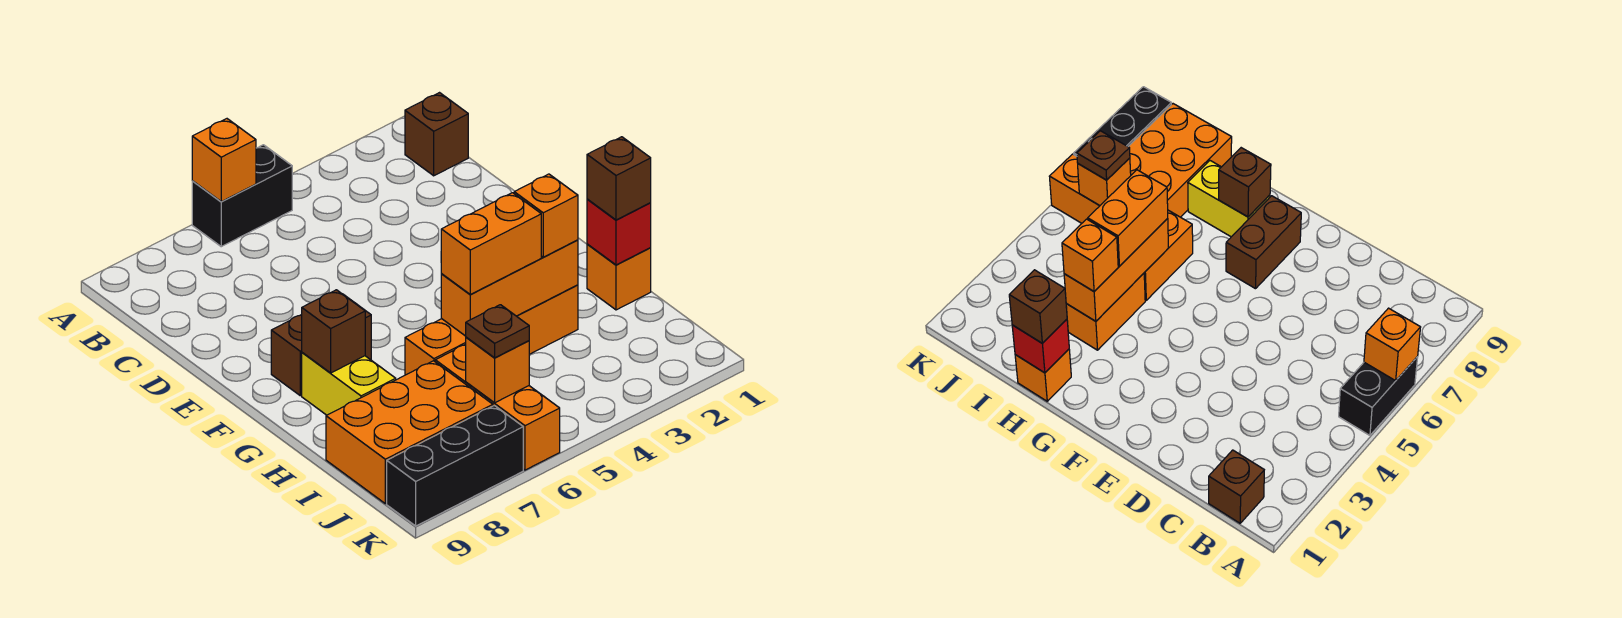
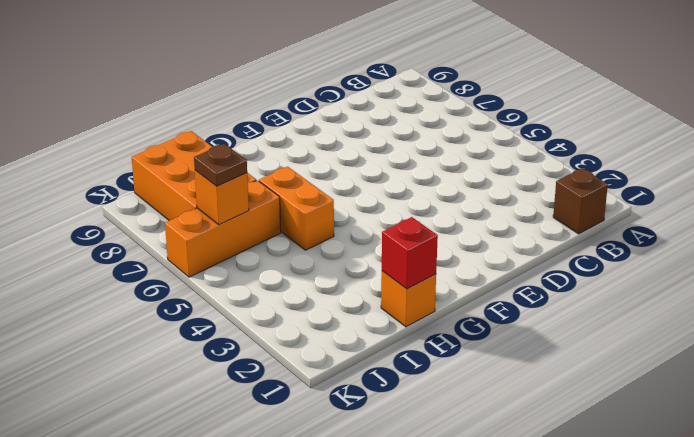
none -> black 1x2 brick [192,145,292,247]
none -> brown 1x2 brick [271,294,371,396]
none -> yellow 1x2 brick [302,353,396,415]

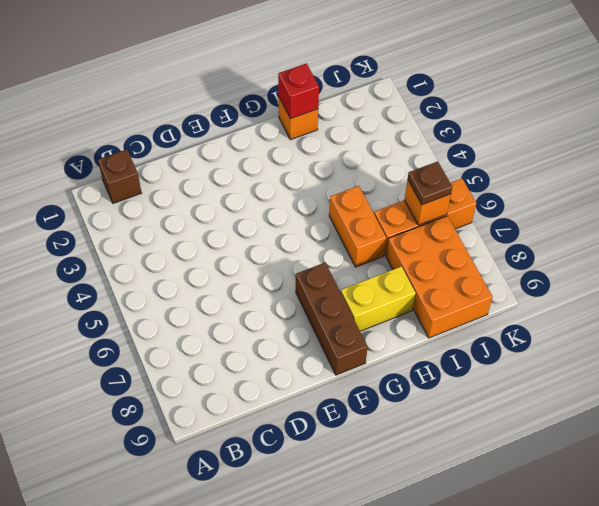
brown 1x3 brick [296,262,368,375] -> brown 1x2 brick [271,294,371,396]
none -> black 1x2 brick [192,145,292,247]
none -> orange 1x2 brick [517,285,578,354]
none -> black 1x3 brick [387,406,523,526]

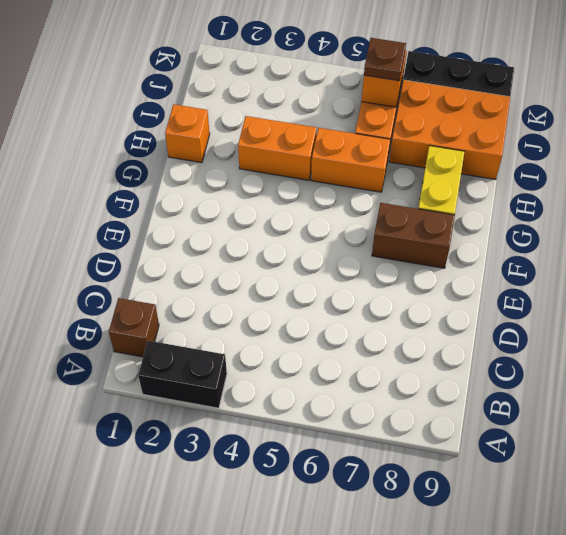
black 1x2 brick [138,341,227,408] -> black 1x2 brick moved to [192,145,292,247]
none -> orange 1x1 brick [192,119,256,202]
none -> brown 1x1 brick [302,290,365,373]
none -> red 1x1 brick [587,199,651,265]

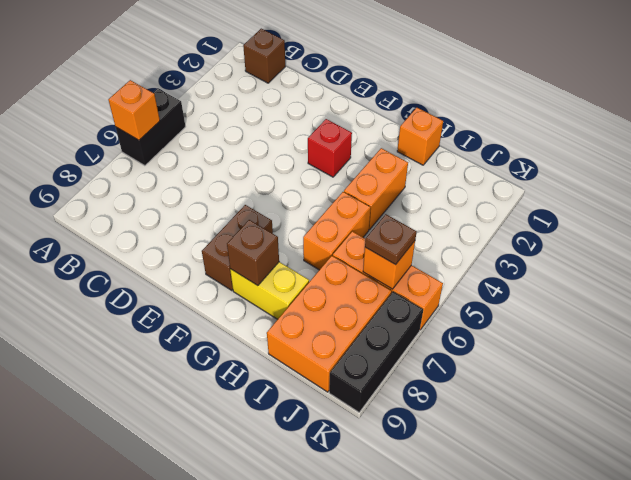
red 1x1 brick [308,119,352,177] -> red 1x1 brick moved to [587,199,651,265]
none -> orange 1x3 brick [441,240,578,336]
none -> brown 1x1 brick [587,137,651,220]
none -> orange 1x1 brick [514,174,578,257]

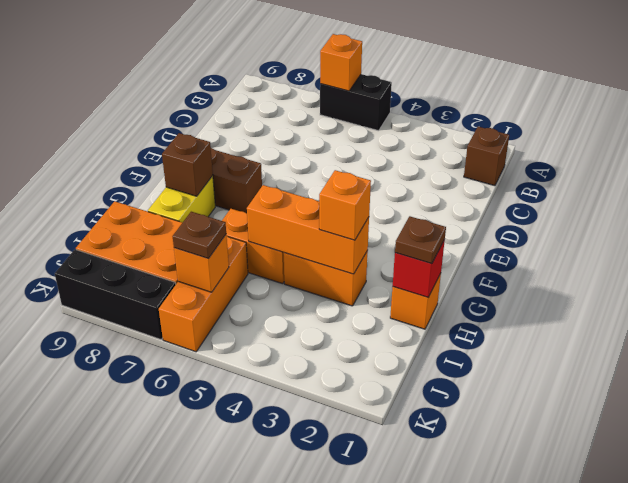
brown 1x1 plate [395,216,446,264] -> brown 1x1 brick [587,137,651,220]
none -> orange 1x2 brick [441,193,541,294]

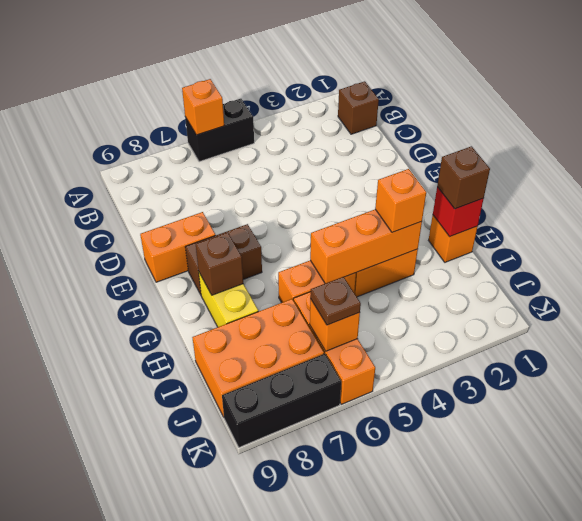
orange 1x2 brick [140,212,215,282] -> orange 1x2 brick moved to [441,193,541,294]

